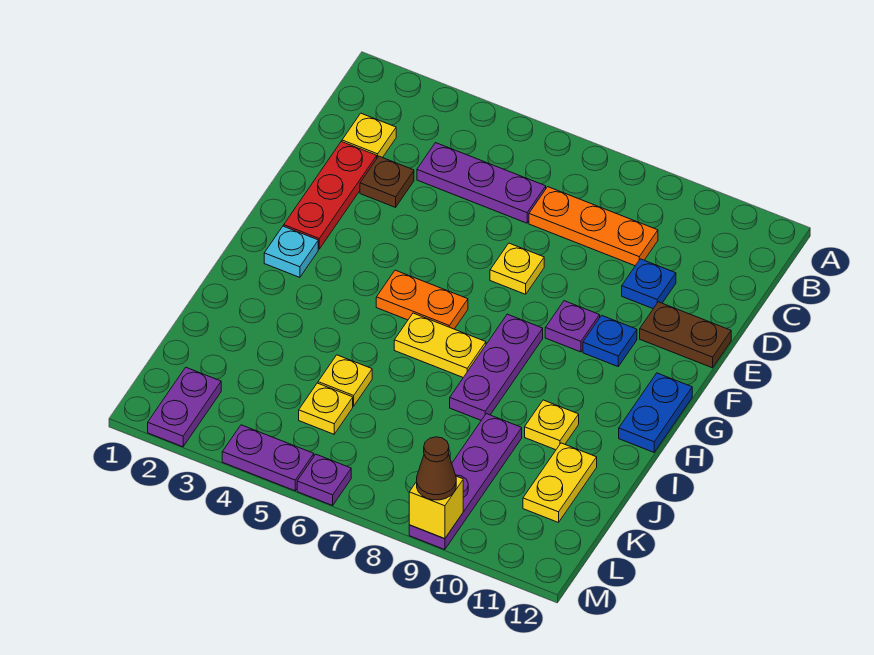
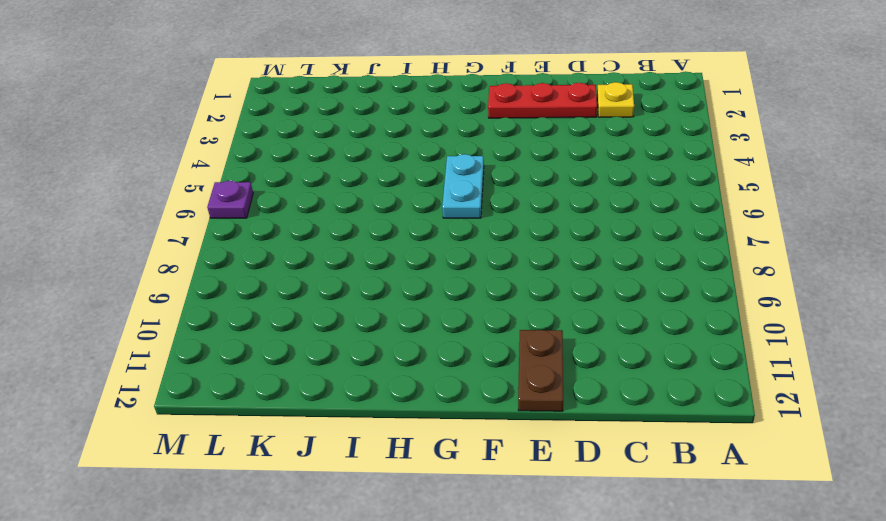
cyan 1x2 plate [442,154,484,218] -> orange 1x2 plate [376,270,468,329]
none -> purple 1x3 plate [417,143,546,223]
none -> orange 1x3 plate [529,187,658,266]
none -> brown 1x1 plate [360,156,414,207]

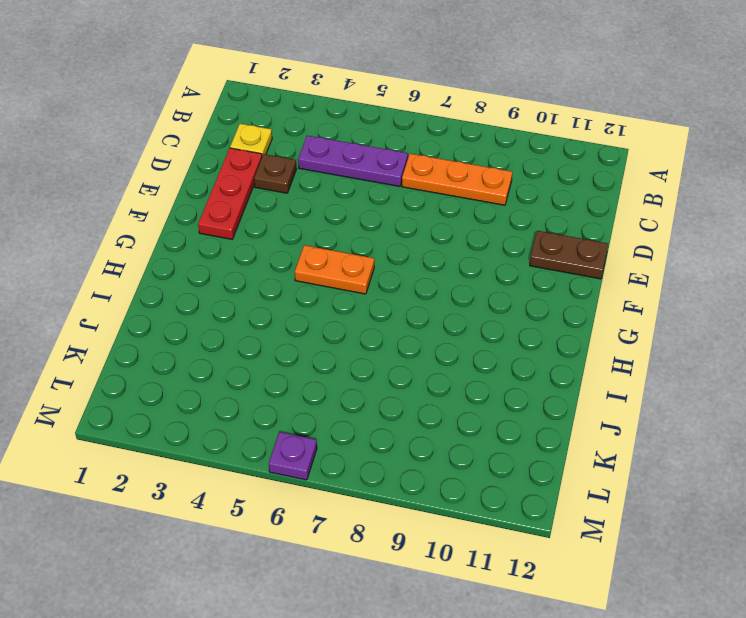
none -> blue 1x1 plate [622,259,676,309]
none -> yellow 1x1 plate [490,243,544,294]
none -> purple 1x1 plate [545,301,600,352]

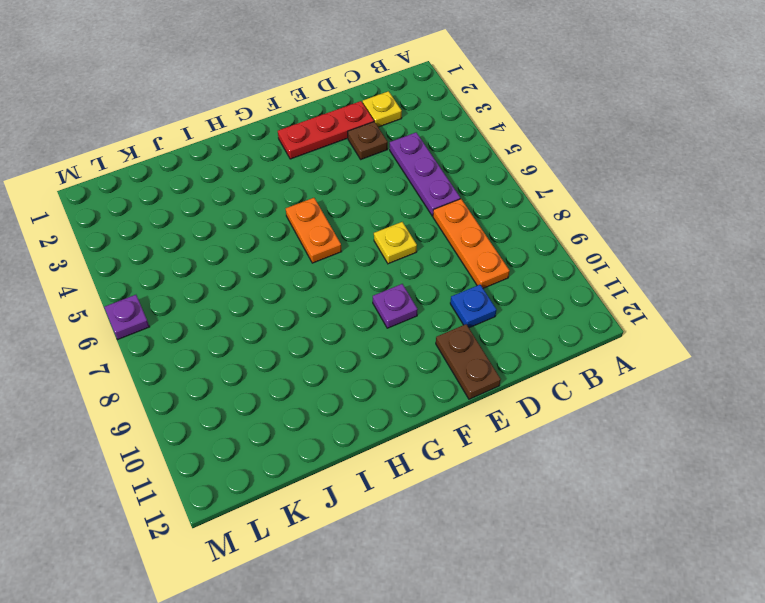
none -> blue 1x1 plate [583,315,637,366]
none -> cyan 1x1 plate [264,226,318,277]
none -> purple 1x3 plate [450,314,543,420]

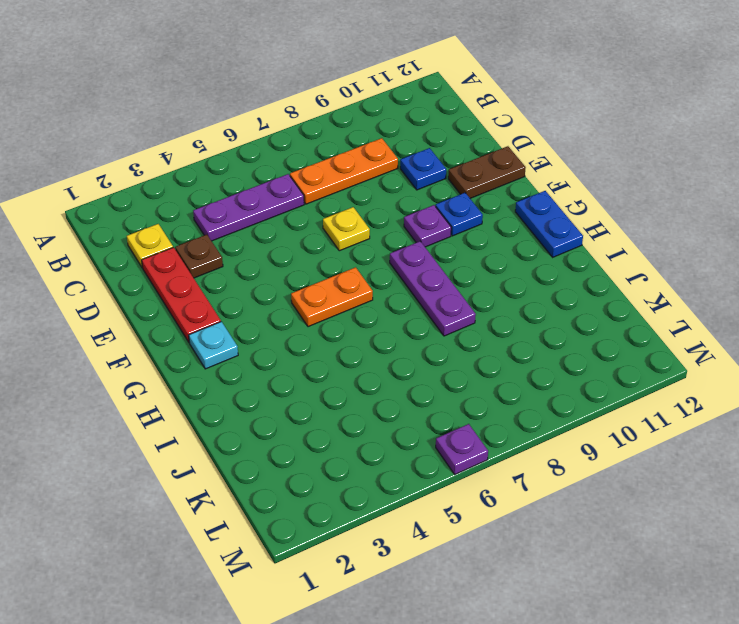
none -> yellow 1x2 plate [394,313,486,377]
none -> yellow 1x1 plate [525,400,579,450]
none -> yellow 1x1 plate [318,355,372,406]

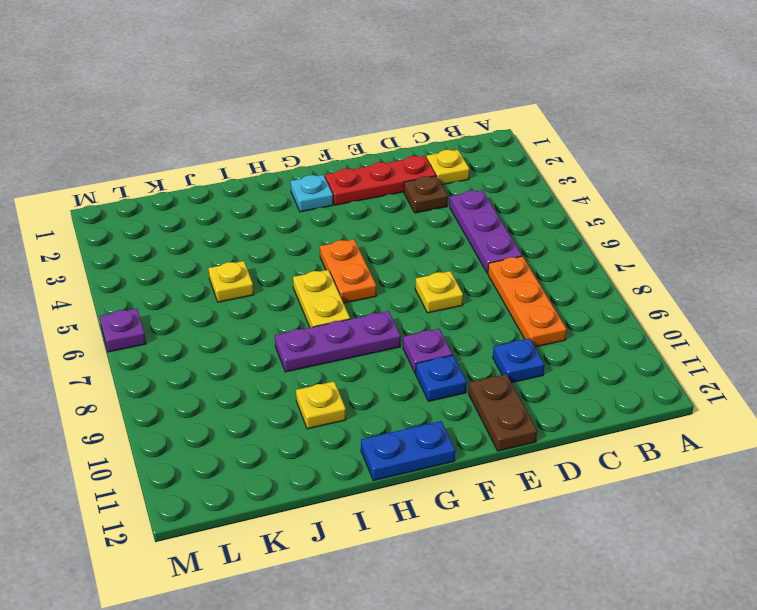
none -> purple 1x4 plate [409,414,522,550]
none -> yellow 1x2 plate [523,443,597,522]
none -> yellow 1x1 plate [299,383,353,434]

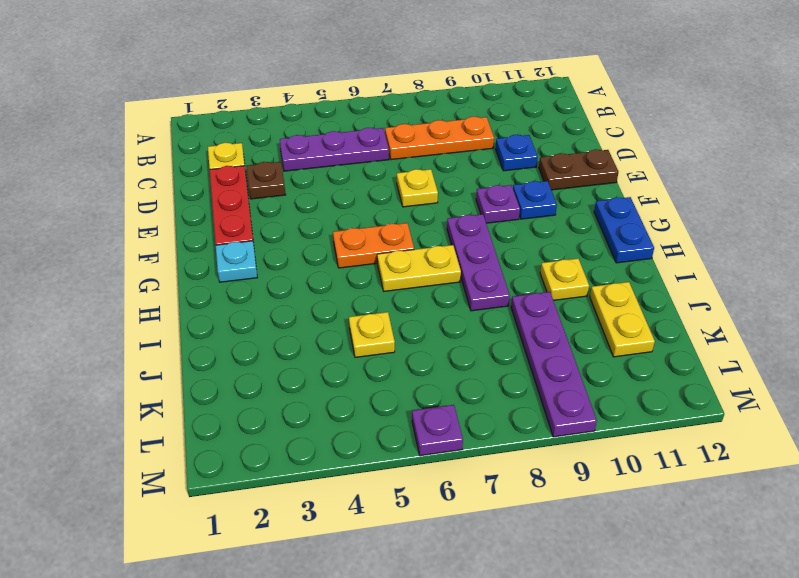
none -> yellow 1x1 plate [299,383,353,434]
none -> purple 1x2 plate [148,367,221,447]
none -> purple 1x2 plate [222,425,314,491]

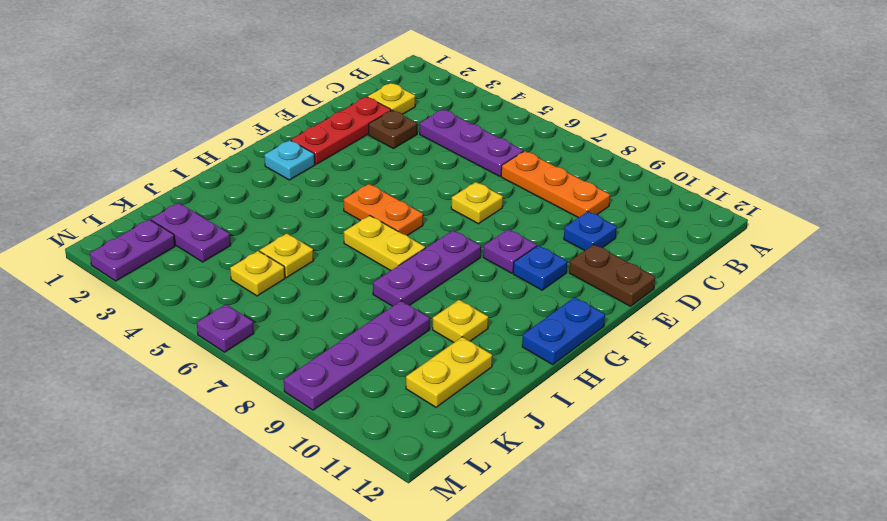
purple 1x2 plate [151,203,231,262] -> purple 1x2 plate moved to [222,425,314,491]
none -> yellow 1x1 brick [409,476,463,539]
none -> brown 1x1 cone [417,437,456,500]

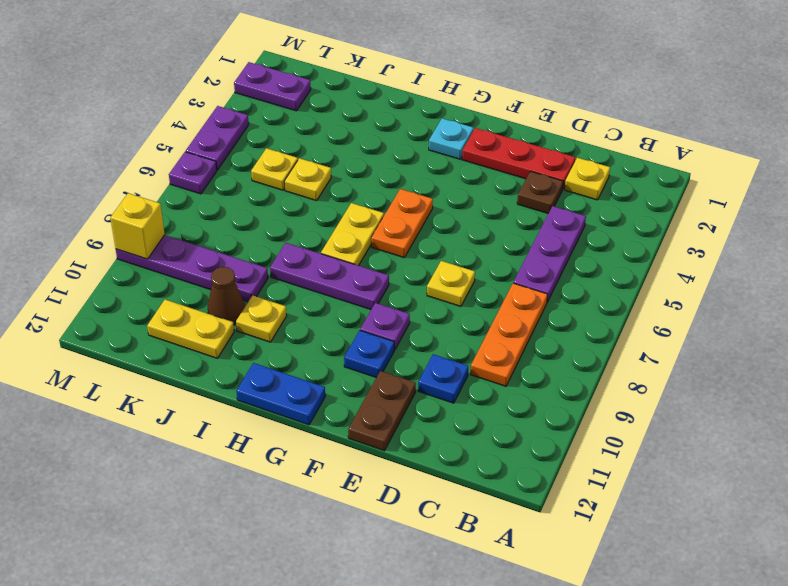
brown 1x1 cone [208,267,245,324] -> brown 1x1 cone moved to [417,437,456,500]

